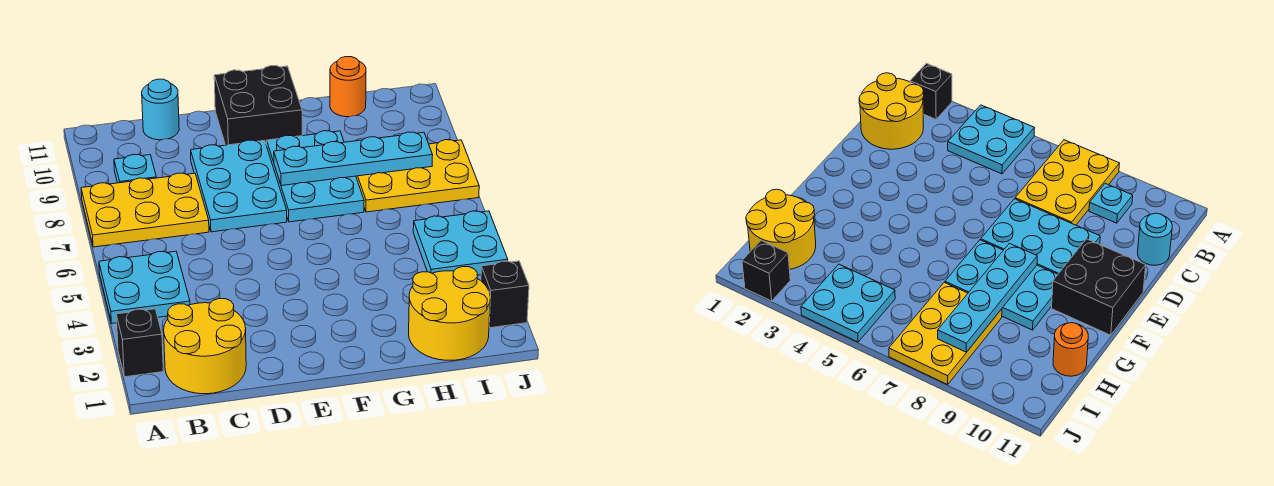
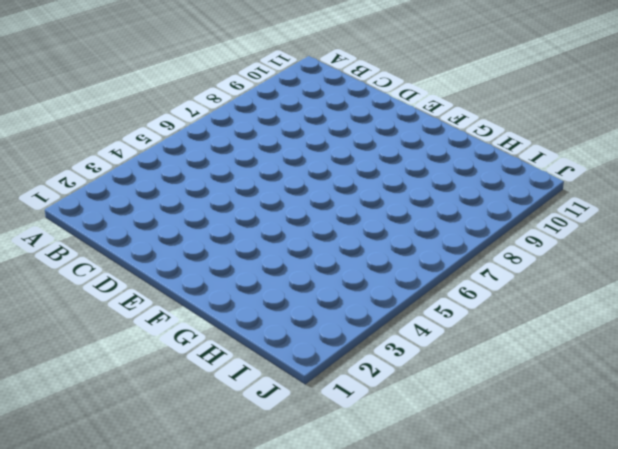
none -> black 1x1 brick [116,309,163,377]
none -> cyan 2x2 plate [99,251,190,323]
none -> yellow 2x3 plate [81,173,209,247]

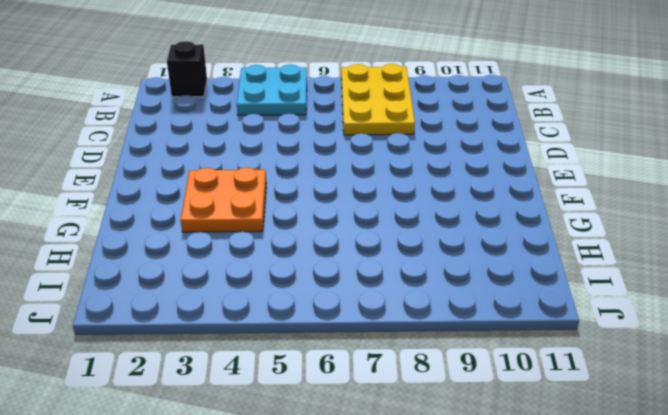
orange 2x2 plate [181,167,266,232] -> none
none -> yellow 2x2 round brick [164,298,246,394]
none -> cyan 1x1 plate [114,154,157,183]
none -> cyan 1x1 round brick [142,79,179,140]

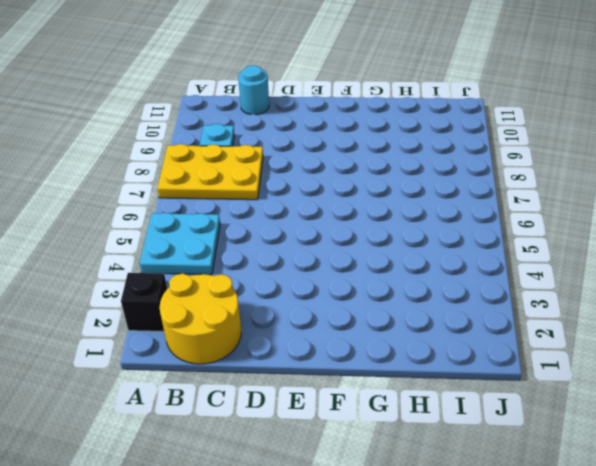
none -> cyan 2x3 plate [191,140,287,232]
none -> black 2x2 brick [214,66,302,146]
none -> cyan 2x3 plate [267,131,364,222]

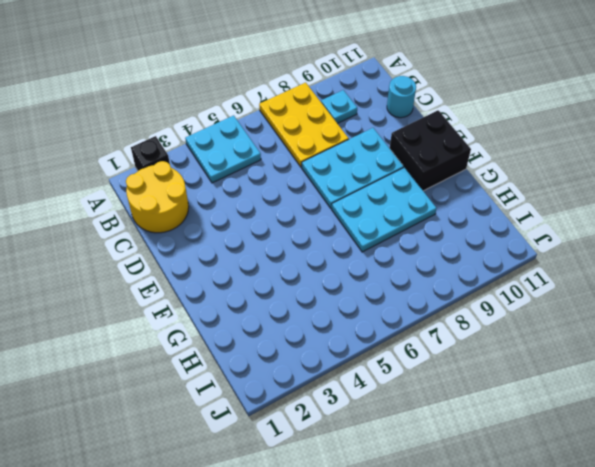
none -> yellow 2x2 round brick [409,267,490,360]
none -> yellow 2x3 plate [356,140,479,212]
none -> orange 1x1 round brick [330,57,366,117]

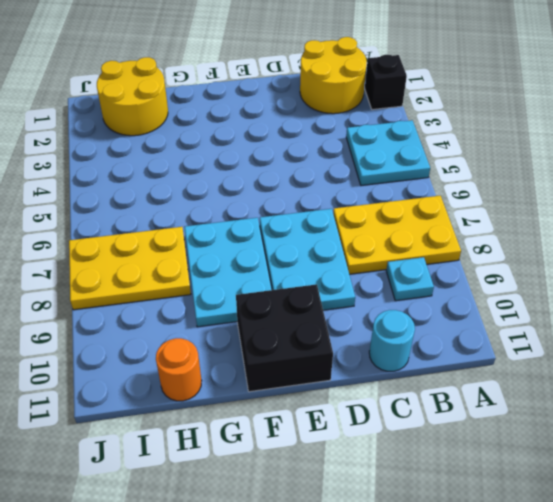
none -> cyan 2x2 plate [413,211,508,275]
none -> black 1x1 brick [481,261,529,328]
none -> cyan 1x4 plate [274,132,433,186]

